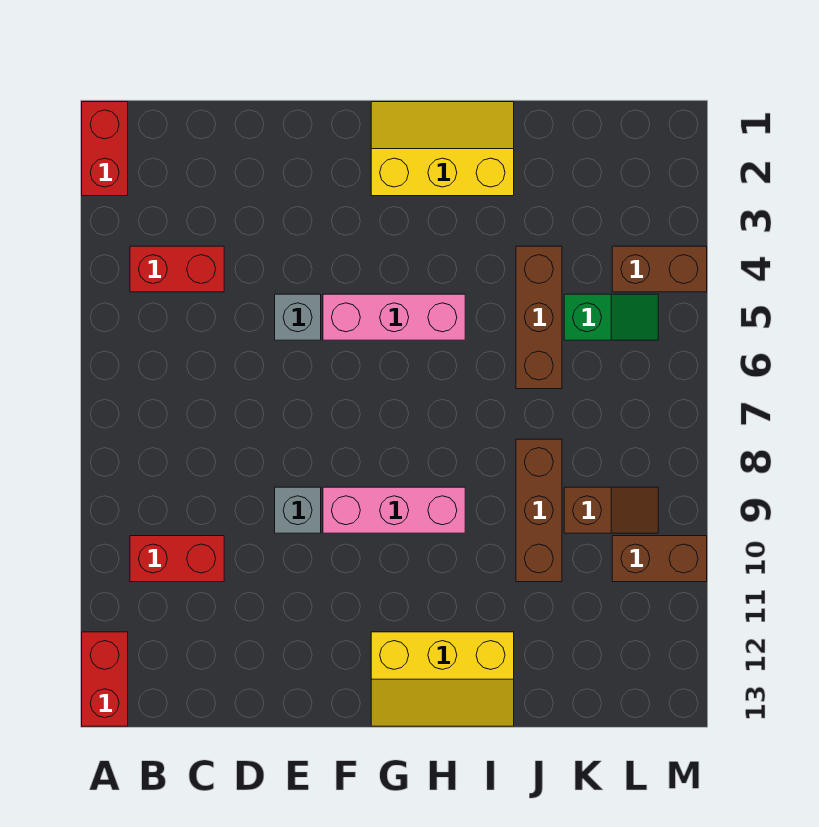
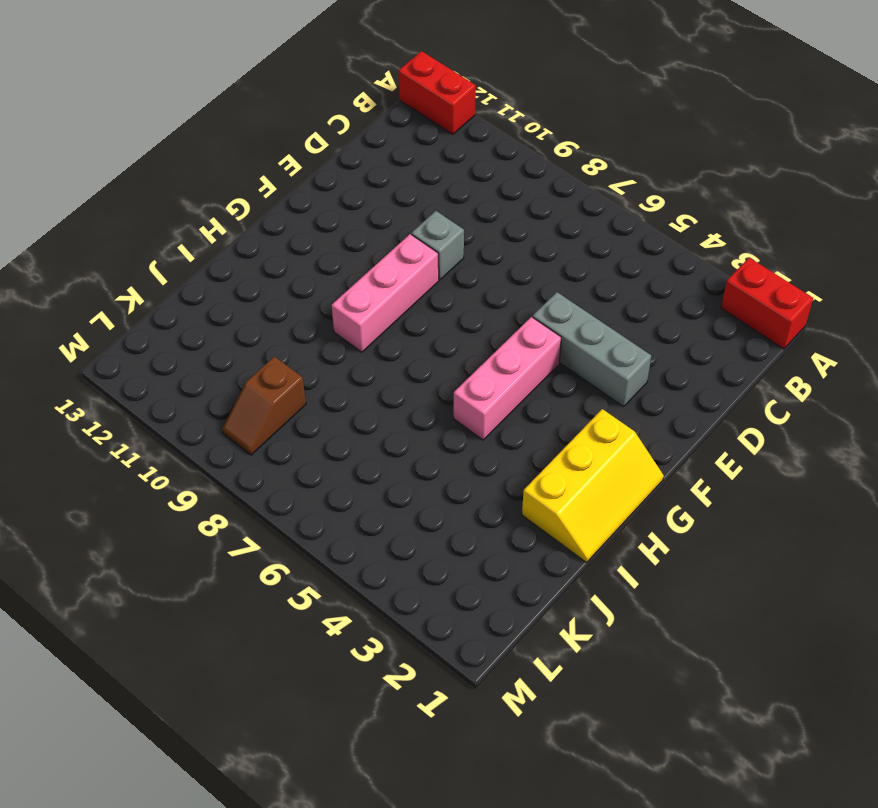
grey 1x3 brick [533,292,651,407] -> grey 1x1 brick [275,294,321,340]
none -> red 1x2 brick [130,246,224,292]
none -> red 1x2 brick [130,536,224,582]
none -> yellow 2x3 slope [371,632,514,726]

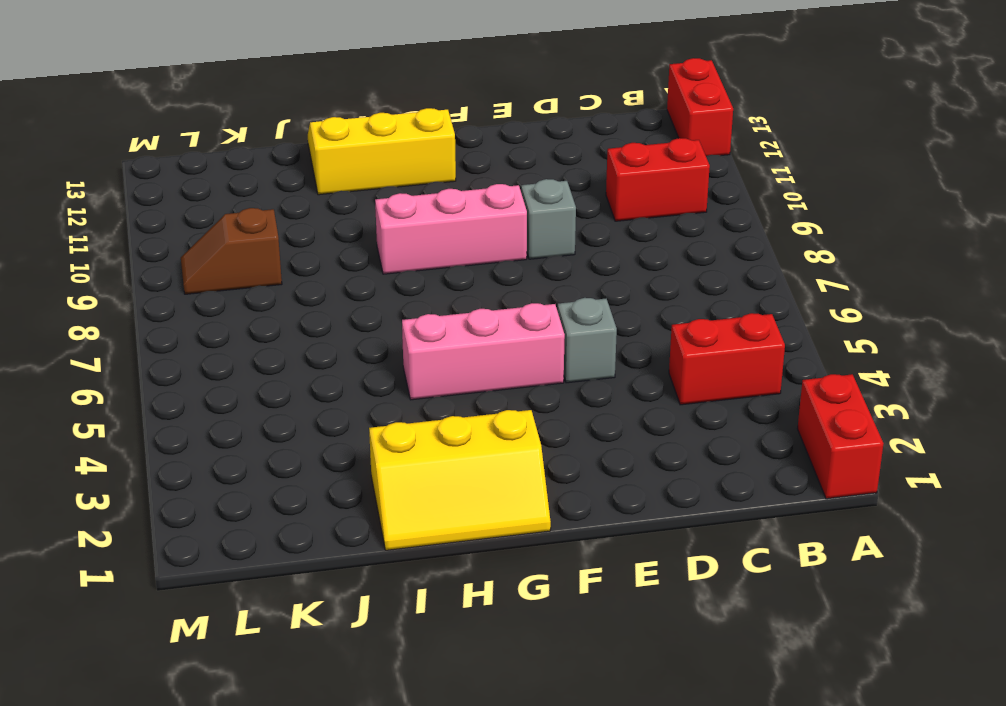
none -> brown 1x3 brick [516,246,562,389]
none -> brown 1x3 brick [516,439,562,582]
none -> green 1x2 slope [564,294,658,340]

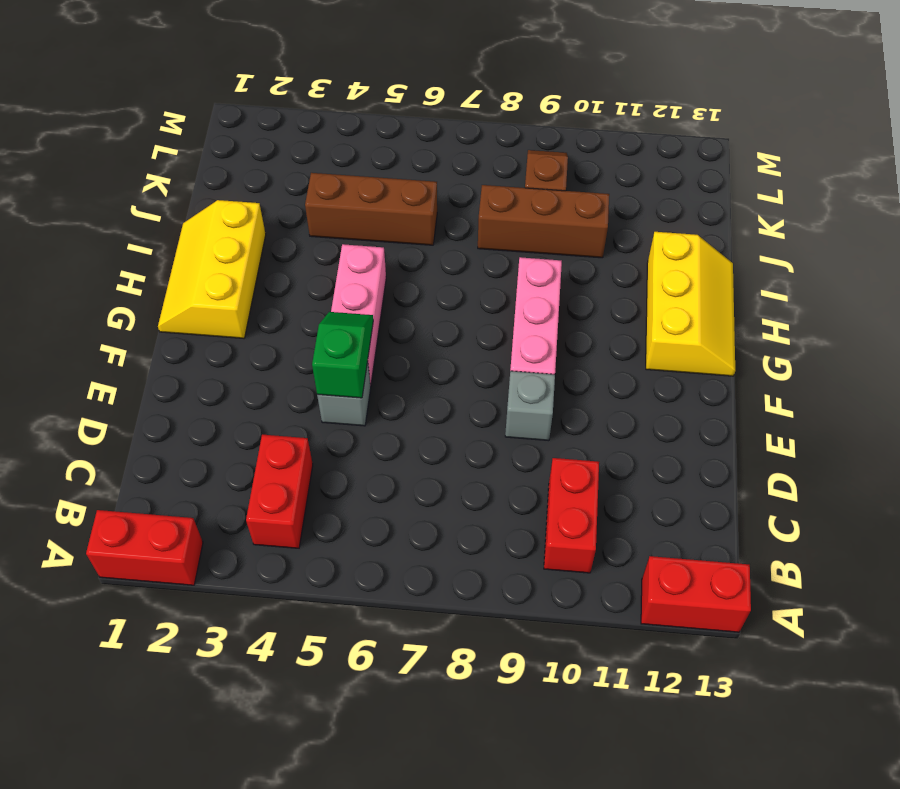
green 1x2 slope [312,312,373,398] -> green 1x2 slope moved to [564,294,658,340]
none -> brown 1x2 brick [612,246,707,292]
none -> brown 1x2 brick [612,536,707,582]

